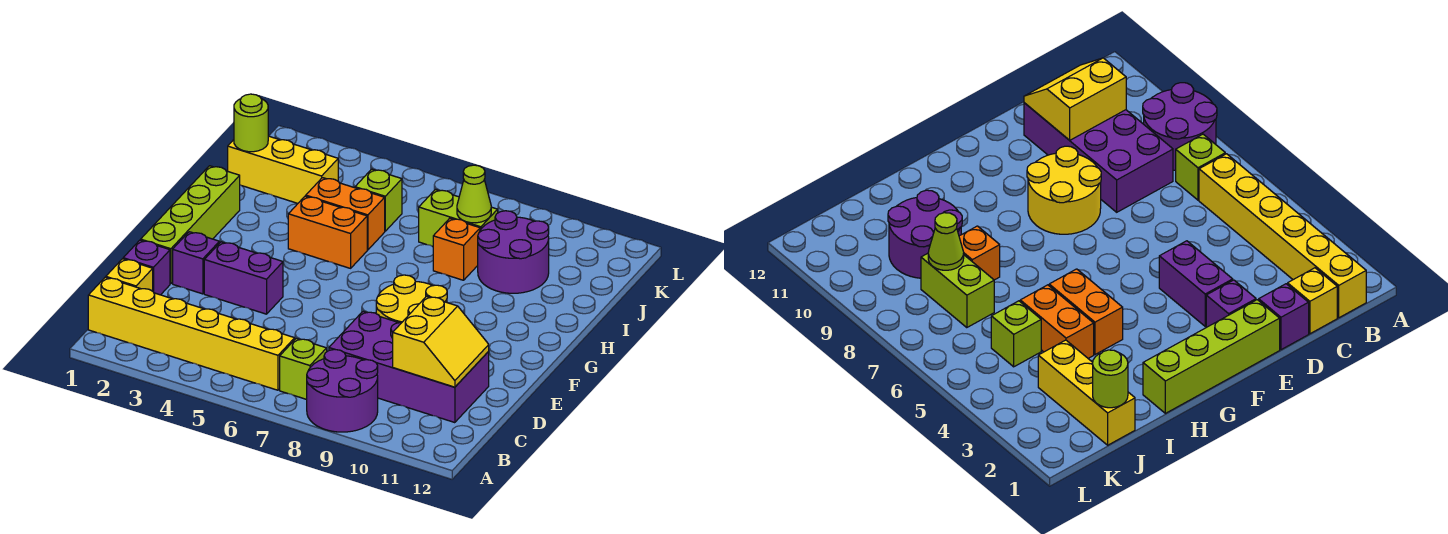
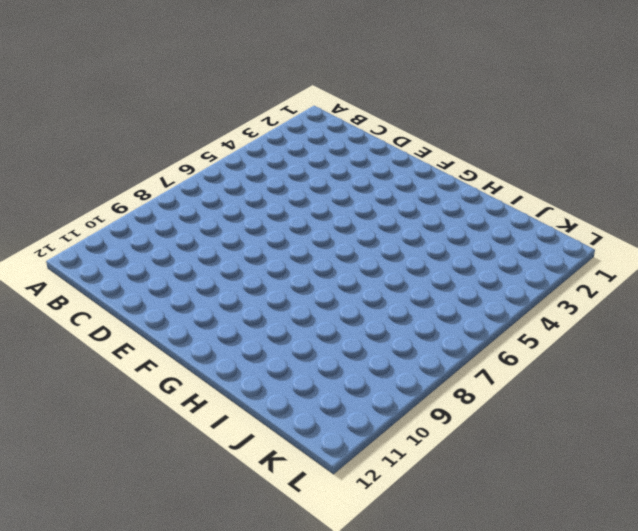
none -> purple 2x2 round brick [307,349,378,432]
none -> yellow 1x6 brick [88,277,295,390]
none -> lime 1x1 brick [280,338,327,400]

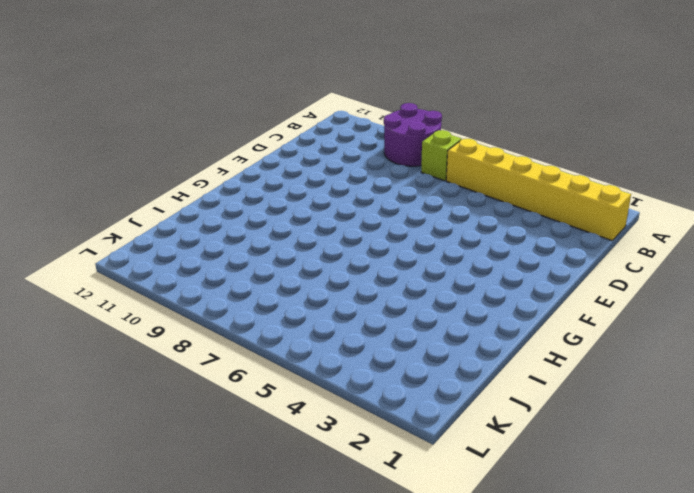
none -> yellow 1x1 brick [106,259,153,291]
none -> purple 2x4 brick [329,311,489,423]
none -> purple 1x1 brick [123,240,170,295]

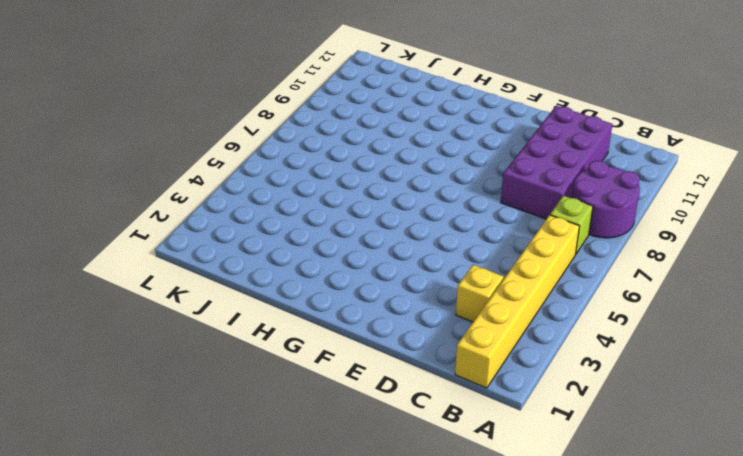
yellow 1x1 brick [456,265,504,322] -> yellow 1x1 brick moved to [106,259,153,291]
none -> purple 1x1 brick [123,240,170,295]
none -> lime 1x4 brick [141,166,240,284]
none -> purple 1x1 brick [173,232,219,294]

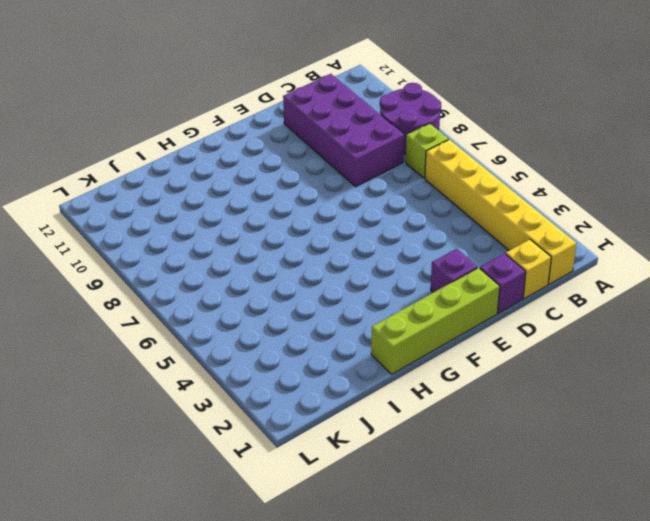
none -> purple 1x2 brick [204,242,283,314]
none -> yellow 2x2 round brick [376,275,447,323]
none -> orange 1x2 brick [288,196,367,268]

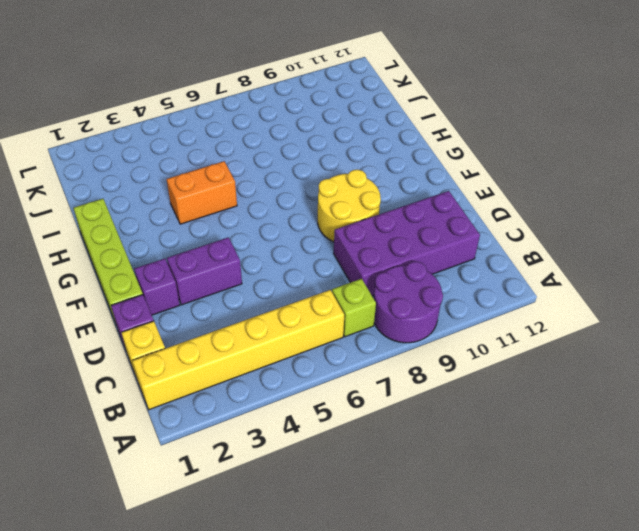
none -> orange 1x2 brick [306,178,385,250]
none -> orange 1x1 brick [433,218,480,280]
none -> purple 2x2 round brick [478,211,549,293]

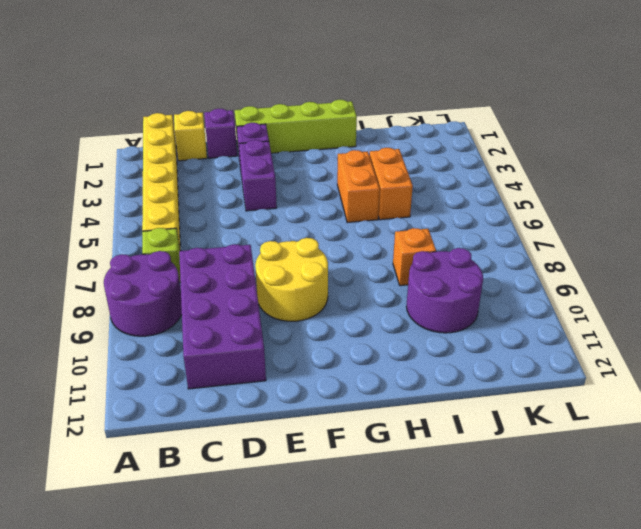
none -> yellow 1x3 brick [228,136,338,203]
none -> lime 1x1 brick [355,169,402,231]
none -> lime 1x2 brick [419,189,498,247]

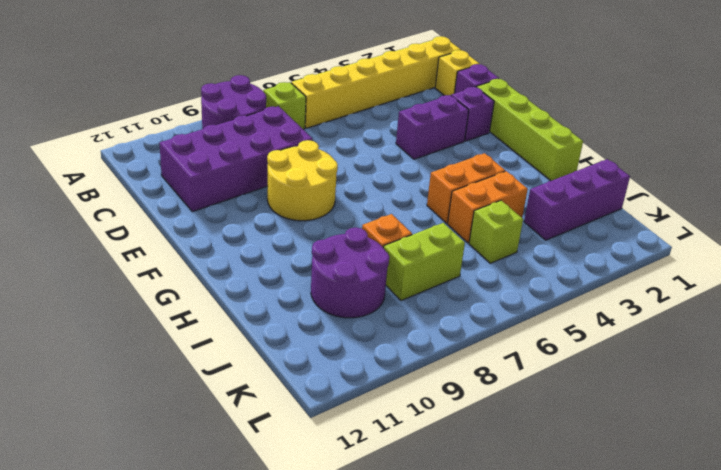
purple 1x3 brick [524,159,630,240] -> yellow 1x3 brick [228,136,338,203]
none -> yellow 2x2 slope [393,296,489,387]
none -> lime 1x1 round brick [234,94,268,152]
none -> lime 1x1 cone [457,165,491,223]

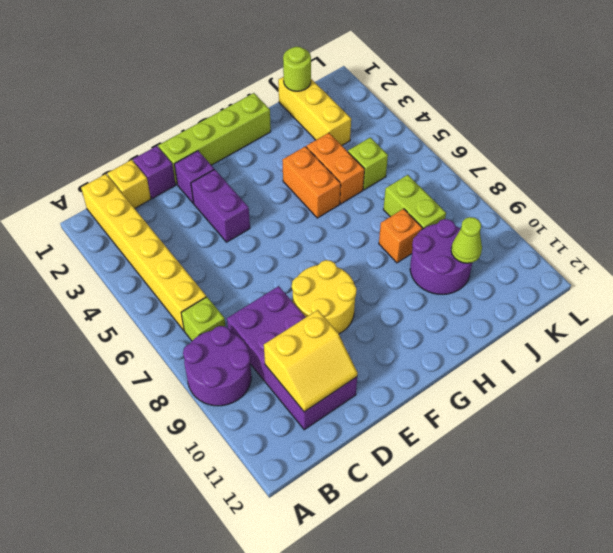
lime 1x1 cone [451,217,482,263] -> lime 1x1 cone moved to [457,165,491,223]

